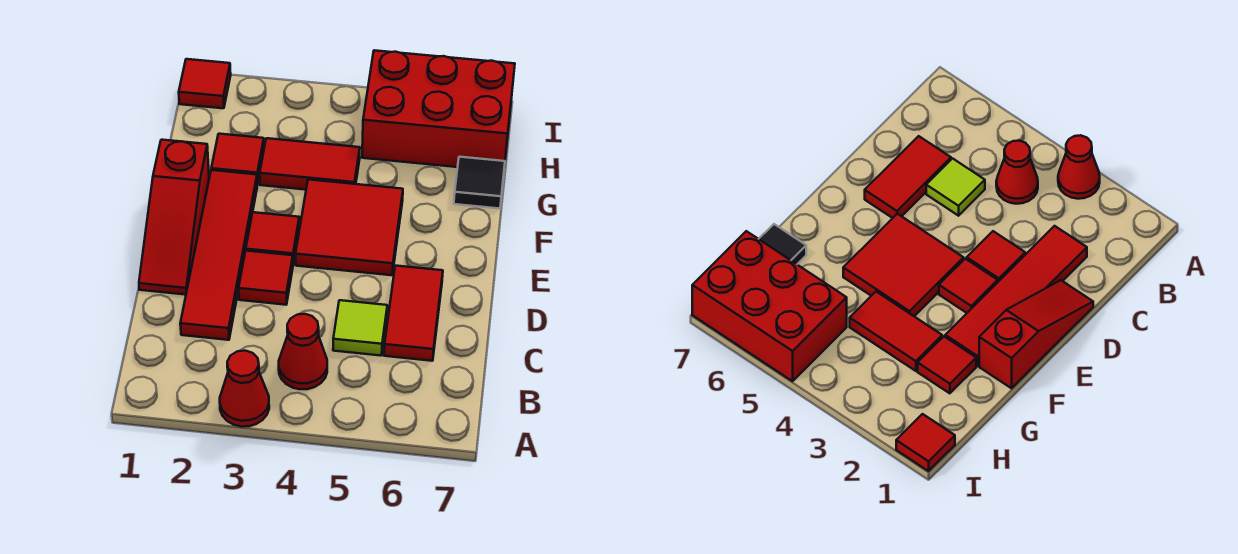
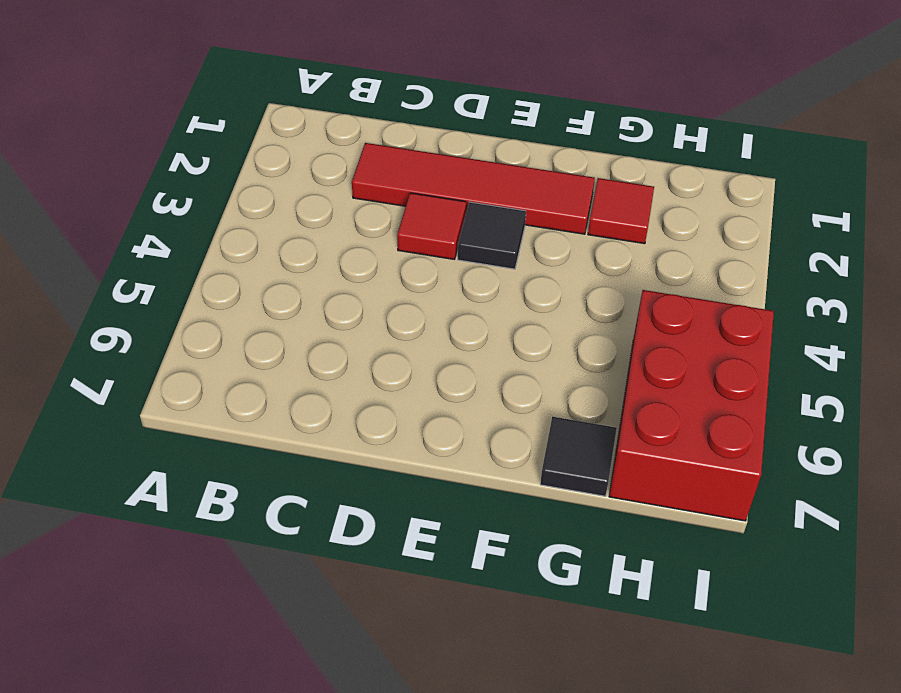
black 1x1 tile [458,202,526,269] -> red 1x1 tile [246,212,299,264]
none -> red 1x1 cone [220,351,269,427]
none -> red 1x1 cone [279,314,327,389]
none -> lime 1x1 tile [333,300,387,356]

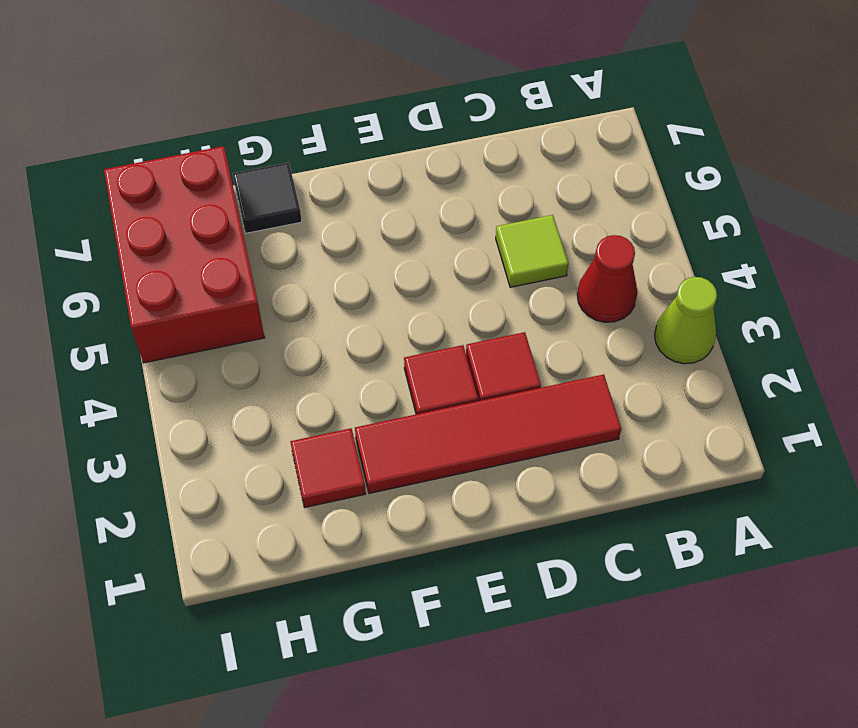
lime 1x1 cone [655,277,717,364] -> red 1x1 cone [220,351,269,427]
none -> red 1x2 tile [384,266,443,361]
none -> red 1x3 slope [139,140,209,295]
none -> red 2x2 tile [296,179,403,275]

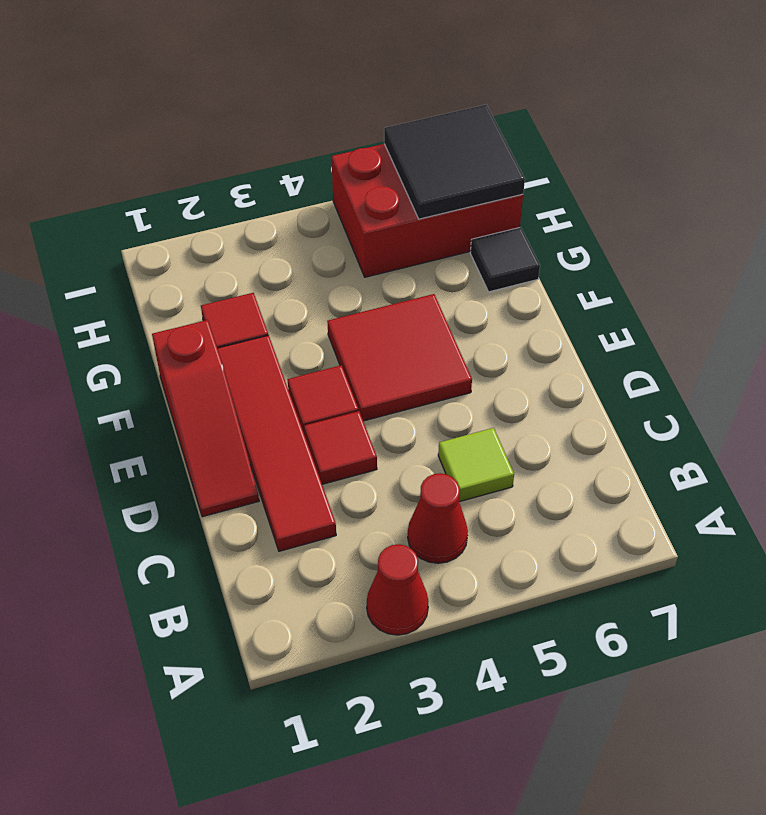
black 2x2 tile [384,105,525,219] -> none
none -> red 1x2 tile [384,266,443,361]
none -> red 1x2 tile [260,138,360,190]
none -> red 1x1 tile [179,59,231,108]

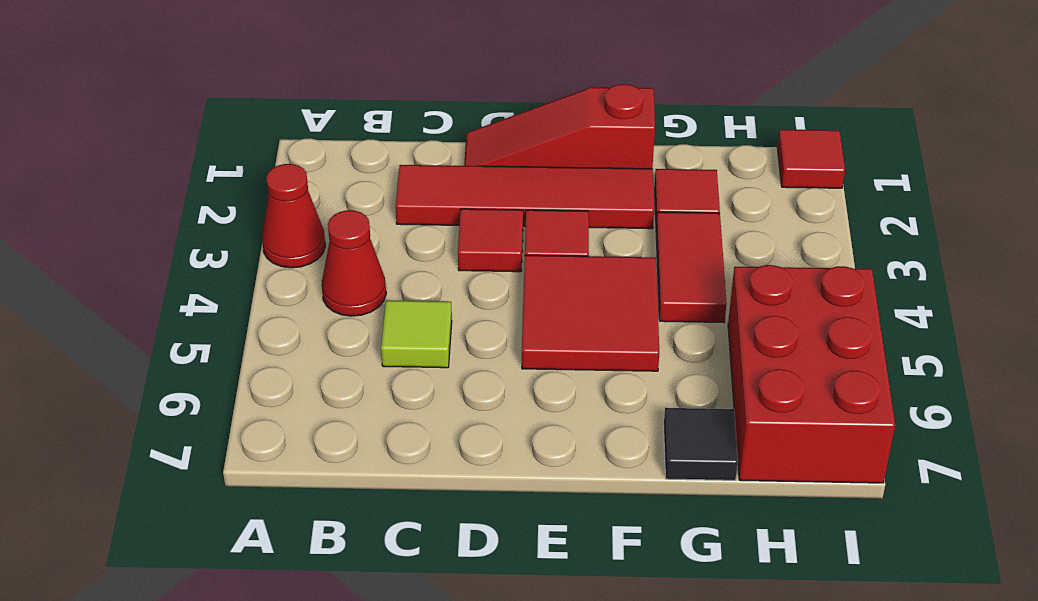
none -> red 1x2 tile [384,266,443,361]

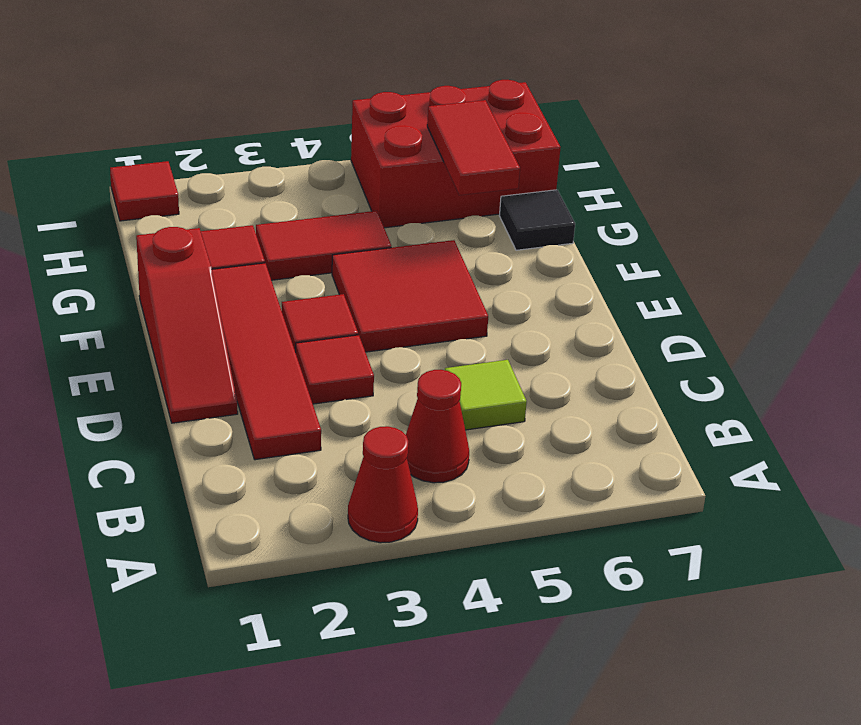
red 1x2 tile [427,100,520,195] -> red 1x2 tile moved to [384,266,443,361]

